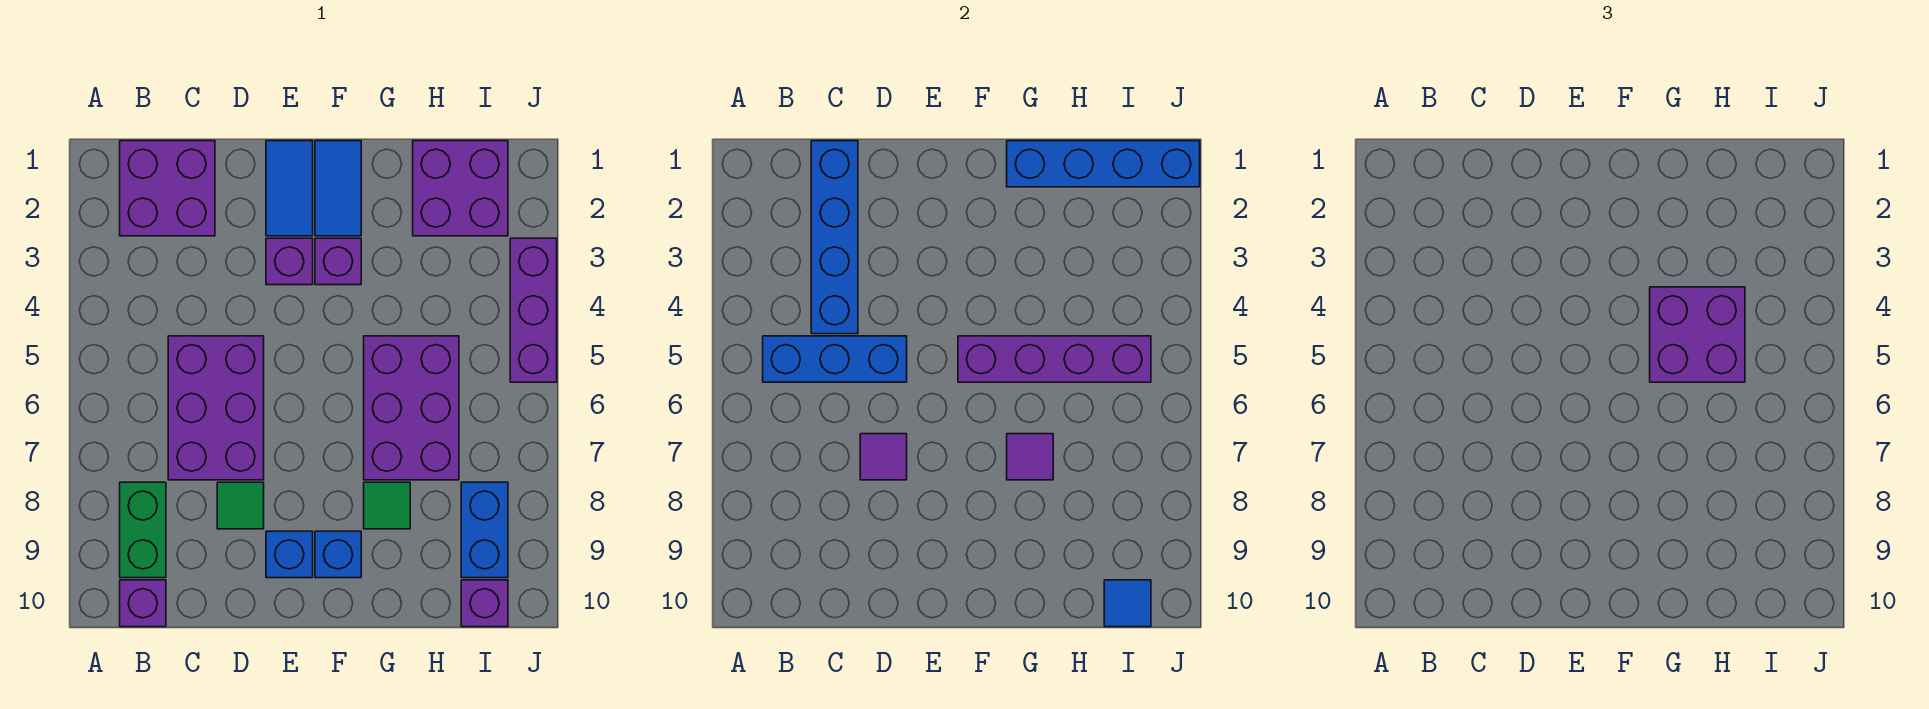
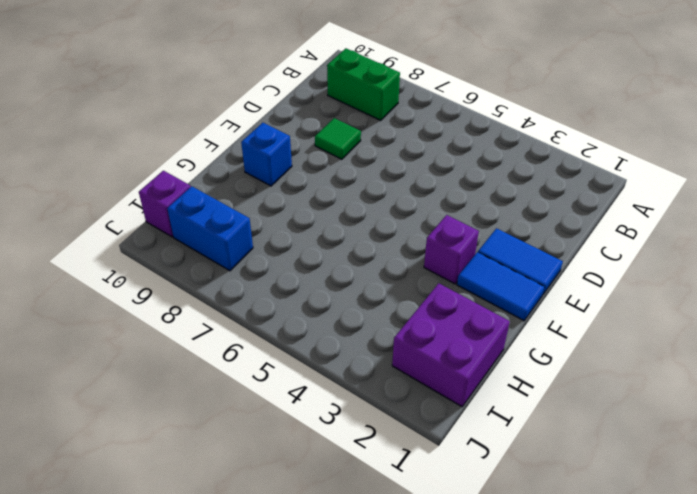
none -> purple 2x2 brick [120,141,215,236]
none -> purple 1x1 brick [120,580,166,627]
none -> purple 2x3 brick [168,336,264,480]

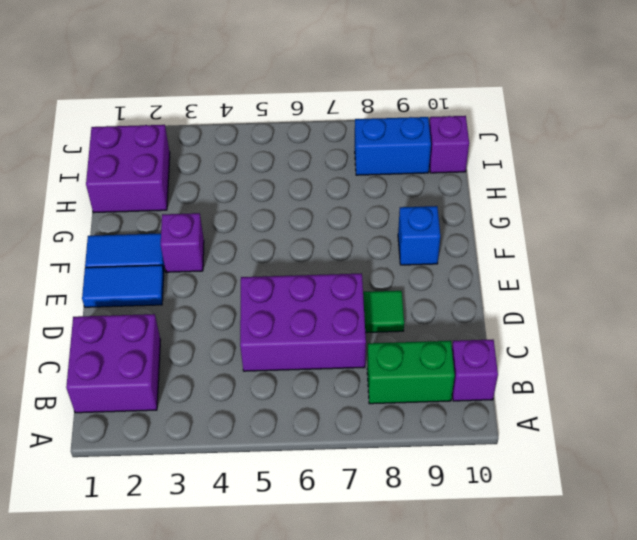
none -> purple 1x1 brick [266,238,313,285]
none -> blue 1x1 brick [266,531,313,578]
none -> purple 2x3 brick [364,336,459,480]

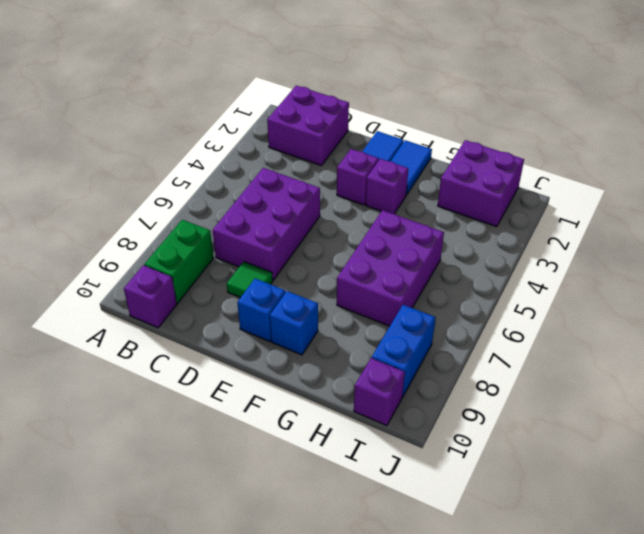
none -> green 1x1 tile [364,482,410,529]
none -> purple 1x3 brick [510,238,557,382]
none -> blue 1x3 brick [763,336,907,382]

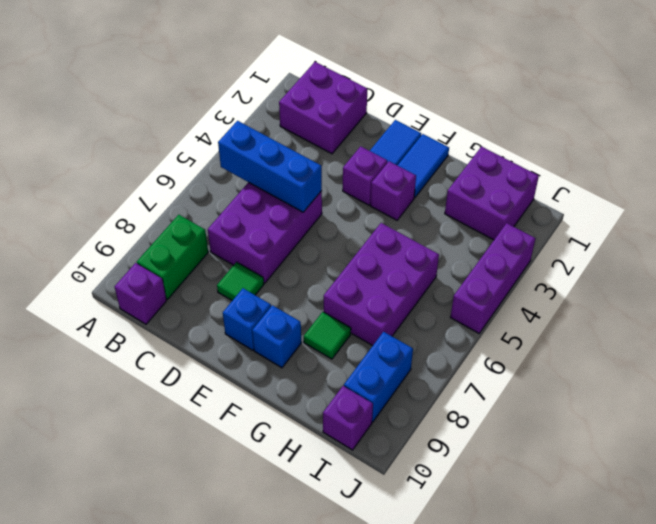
none -> blue 1x4 brick [811,141,858,334]
none -> purple 1x1 tile [860,434,907,480]
none -> purple 1x4 brick [958,336,1151,382]

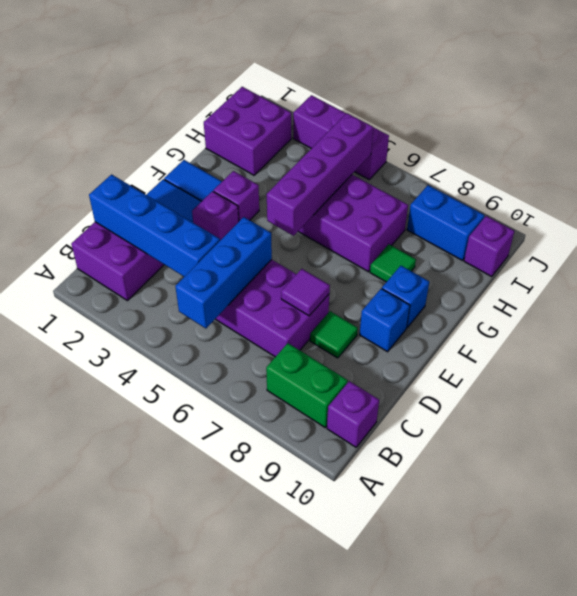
none -> blue 1x4 brick [1007,141,1200,187]
none -> purple 1x1 tile [1007,434,1053,480]
none -> blue 1x1 tile [1104,580,1151,627]

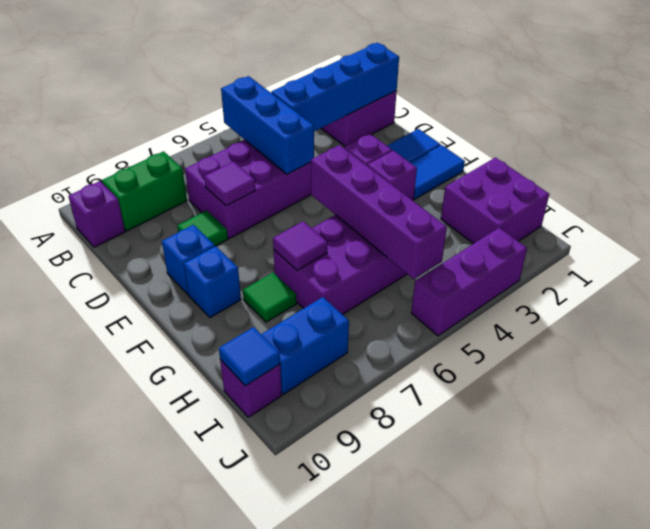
none -> blue 1x4 brick [1007,141,1200,187]
none -> purple 2x2 brick [1650,287,1745,382]

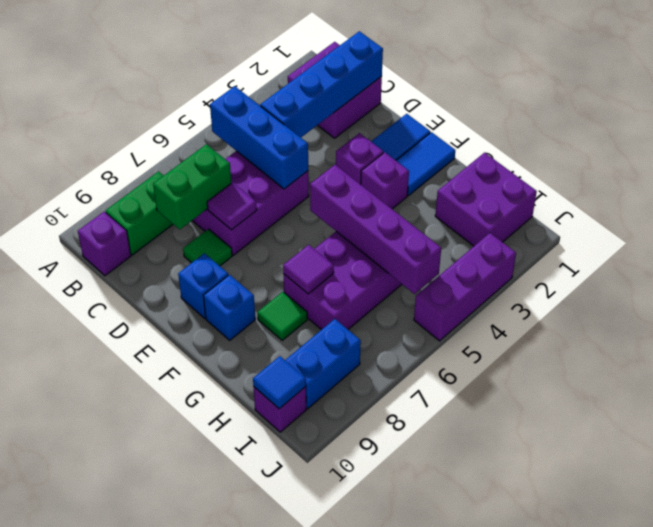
green 1x2 brick [153,144,231,229] -> none
none -> blue 1x4 brick [1007,141,1200,187]
none -> purple 2x2 brick [1650,287,1745,382]

